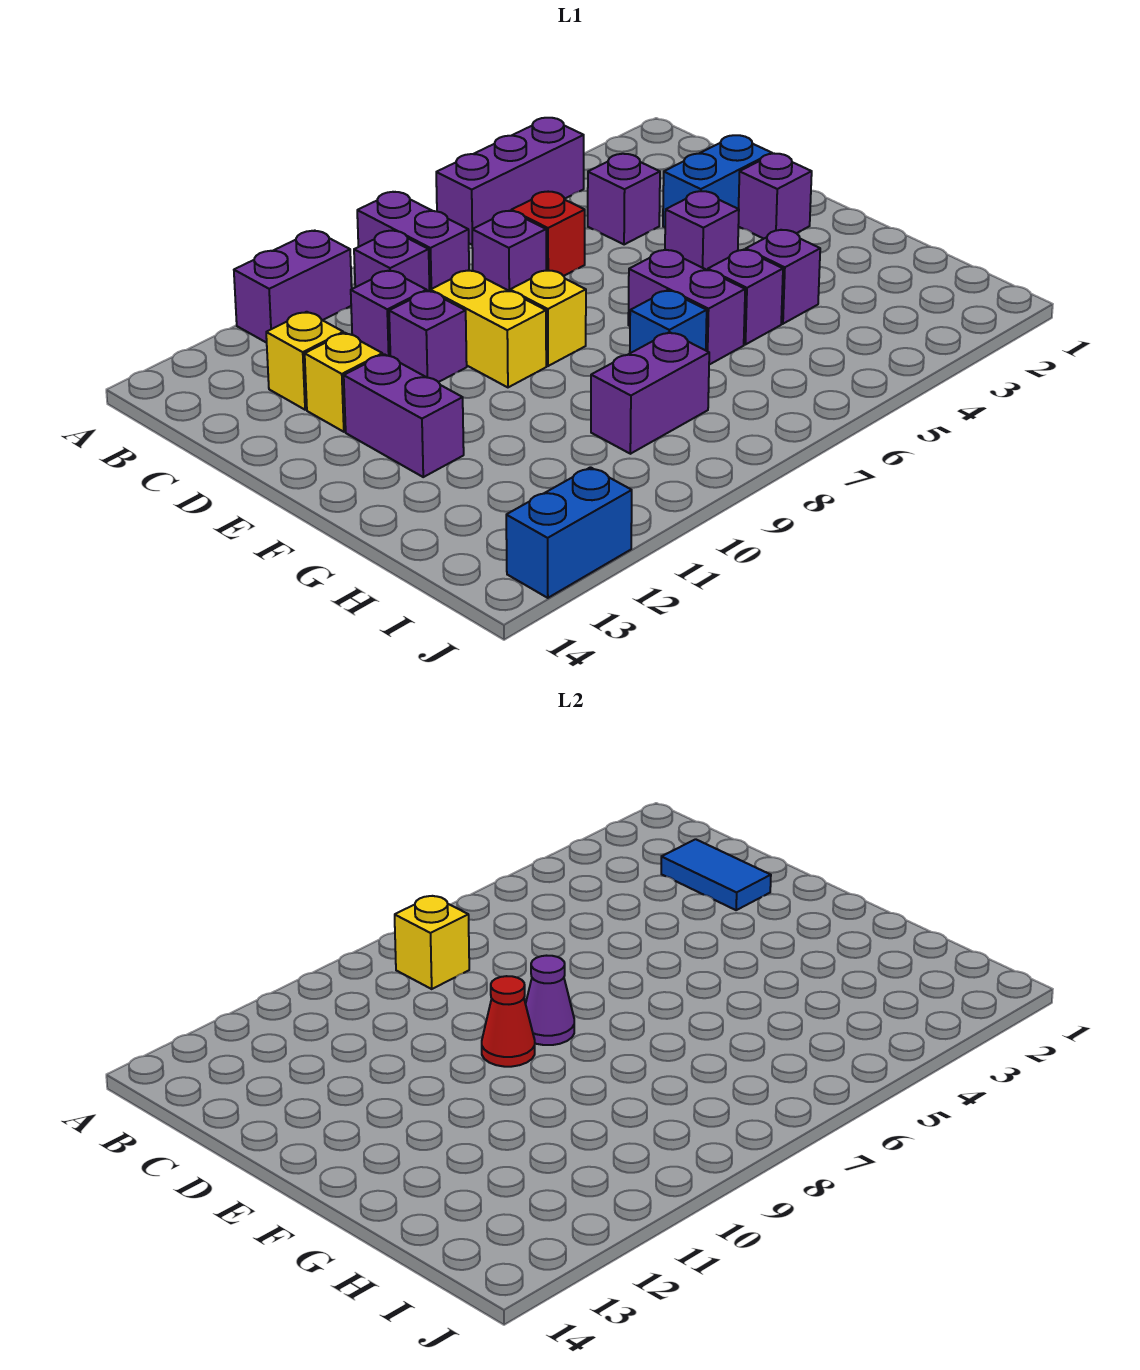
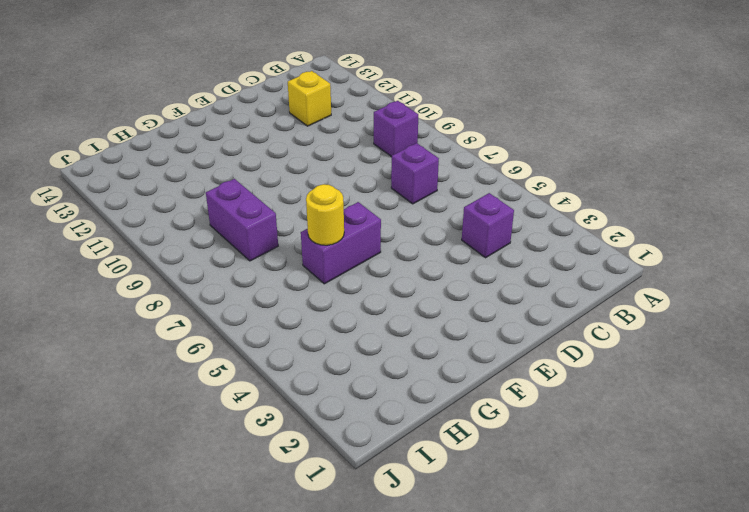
yellow 1x1 round brick [306,184,344,245] -> none
none -> purple 1x3 brick [436,118,584,245]
none -> purple 1x2 brick [357,192,469,290]
none -> purple 1x2 brick [234,231,352,343]

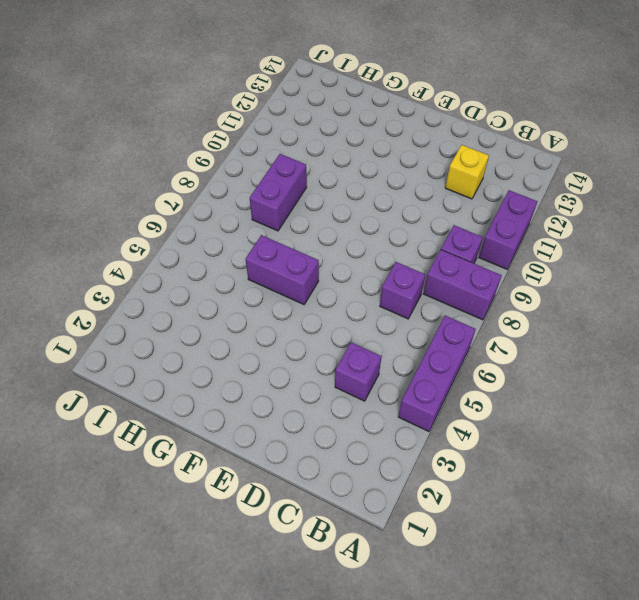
none -> red 1x1 brick [511,192,585,276]
none -> purple 1x1 brick [351,270,427,356]
none -> blue 1x2 brick [663,135,772,227]

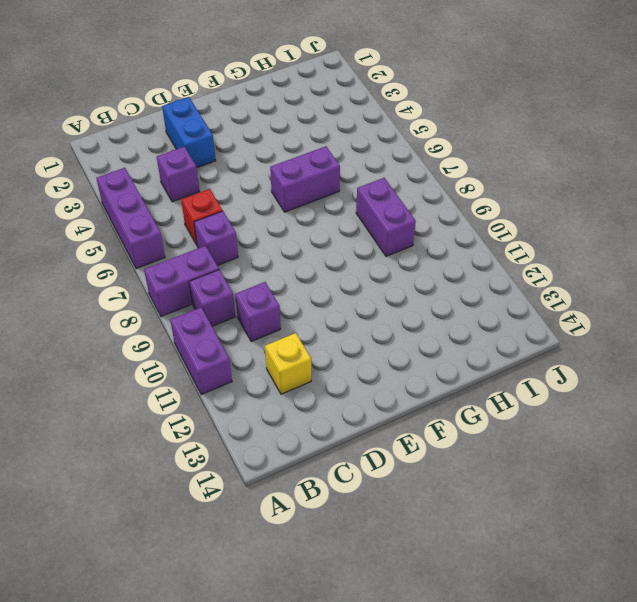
none -> yellow 1x2 brick [430,270,546,387]
none -> purple 1x1 brick [389,291,467,382]
none -> yellow 1x1 brick [305,333,382,432]

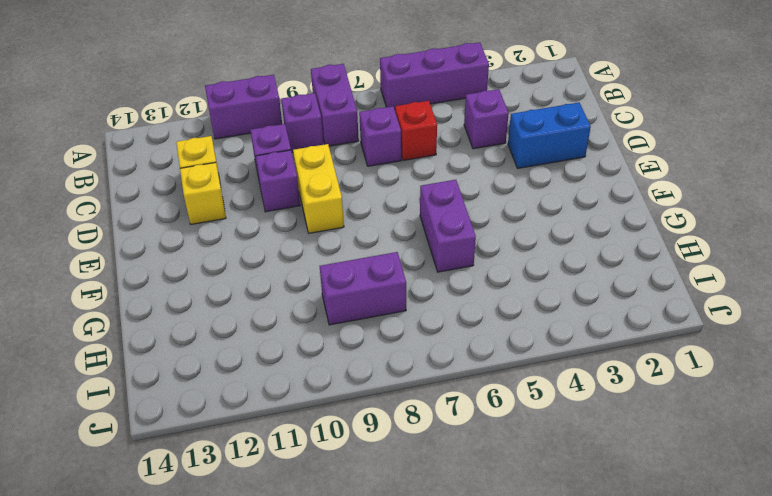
none -> purple 1x1 brick [738,154,812,239]
none -> purple 1x1 brick [665,191,739,270]
none -> yellow 1x1 brick [510,270,586,366]

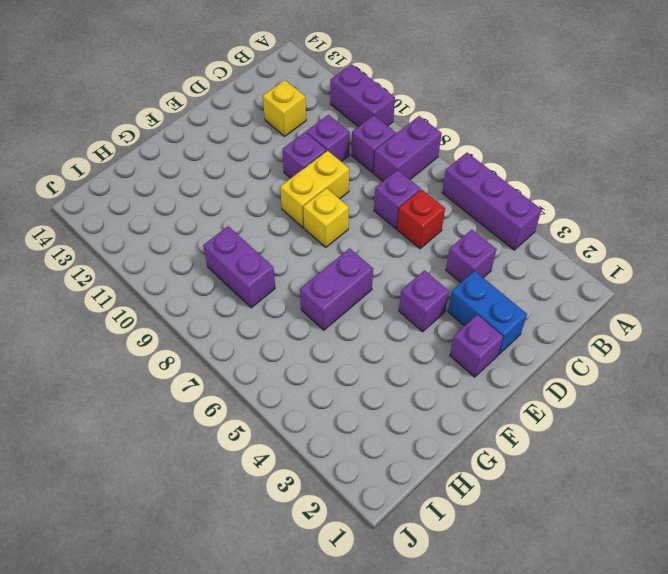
none -> yellow 1x1 brick [305,333,382,432]
none -> purple 1x2 brick [344,354,464,477]
none -> purple 1x1 brick [746,230,820,324]

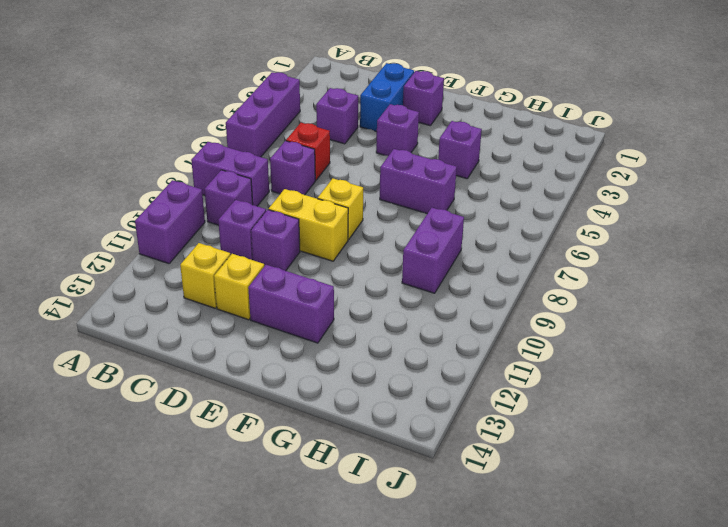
none -> purple 1x1 brick [708,250,783,345]
none -> blue 1x1 brick [630,290,707,353]
none -> blue 1x2 brick [506,467,632,598]

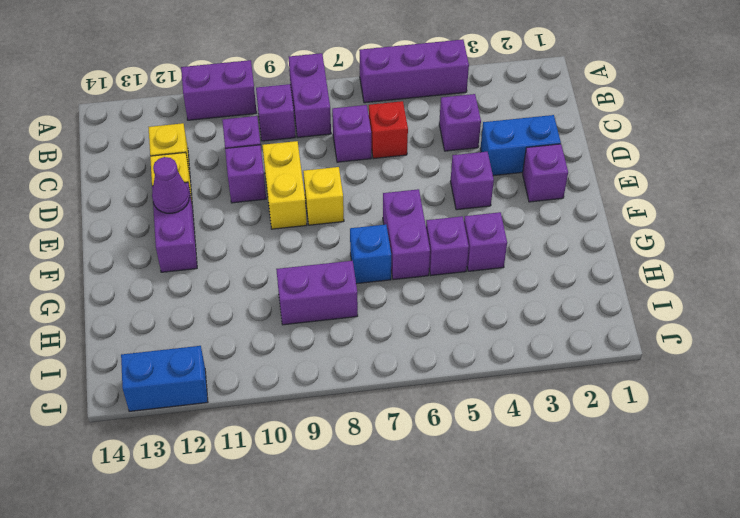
purple 1x1 cone [152,157,189,213] -> purple 1x1 cone moved to [526,956,574,1045]
none -> yellow 1x1 brick [395,896,469,989]
none -> blue 1x2 tile [661,839,771,910]
none -> red 1x1 cone [482,976,535,1067]

